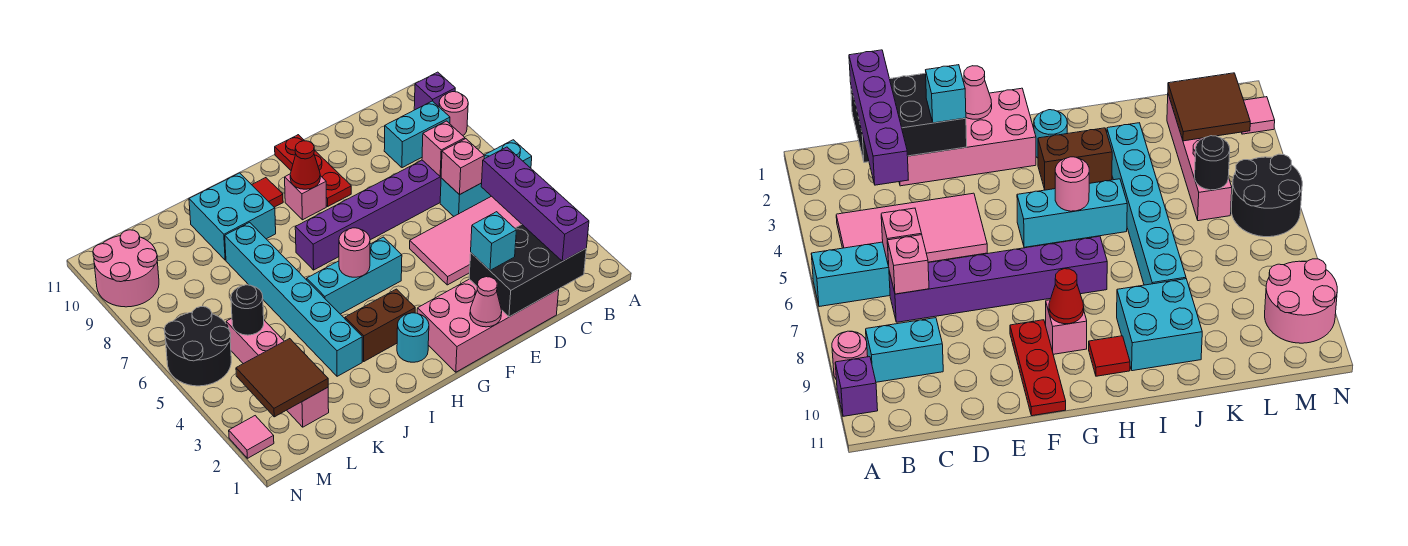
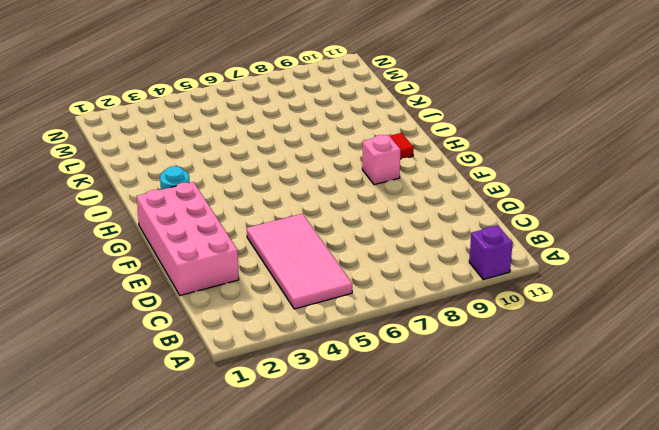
none -> cyan 1x3 brick [440,140,532,216]
none -> pink 1x1 round brick [439,92,468,135]
none -> cyan 1x2 brick [384,101,450,168]

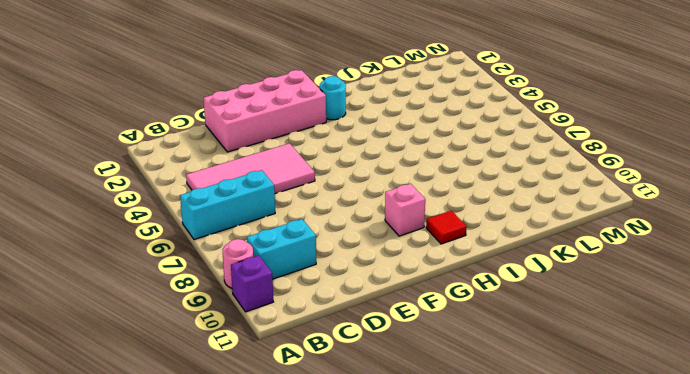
none -> purple 1x6 brick [295,160,441,270]
none -> red 1x3 plate [275,135,351,206]
none -> cyan 1x3 brick [307,237,402,314]

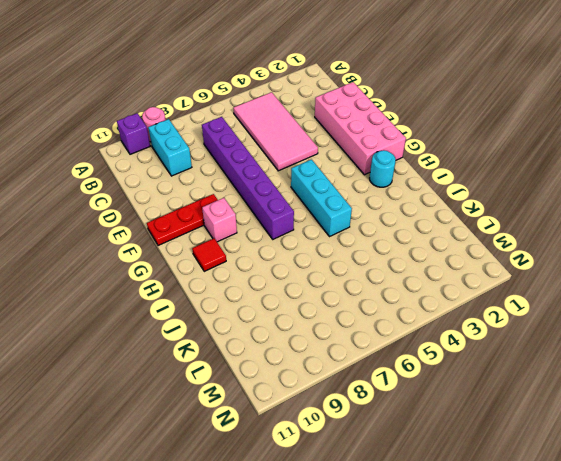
none -> cyan 1x3 brick [440,140,532,216]
none -> brown 1x2 brick [345,289,415,361]
none -> cyan 2x2 brick [189,173,276,260]

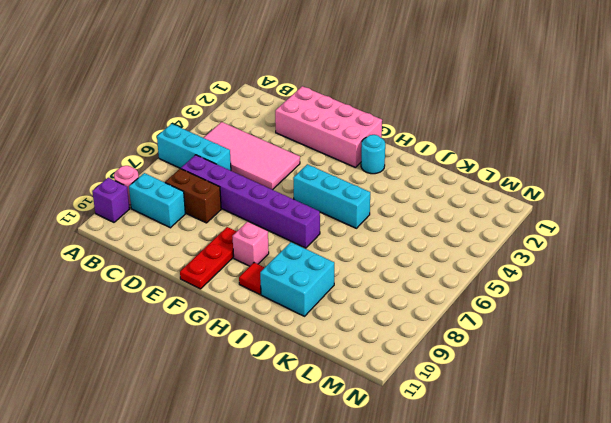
brown 1x2 brick [165,169,221,223] -> brown 1x2 brick moved to [345,289,415,361]
none -> cyan 1x6 brick [225,222,362,376]
none -> pink 1x4 brick [226,318,329,427]
none -> black 2x2 round brick [164,307,231,386]

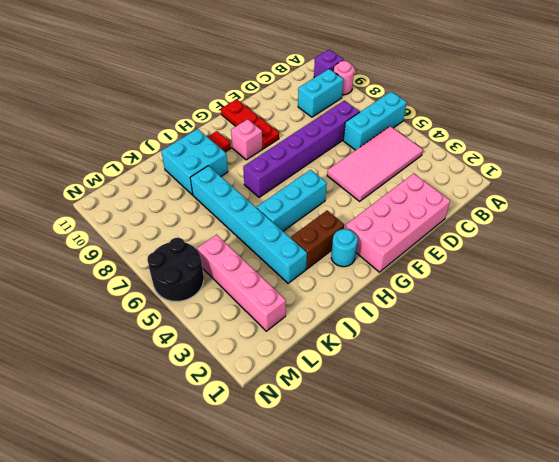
none -> pink 2x2 round brick [93,230,159,307]
none -> pink 1x1 tile [229,416,274,458]
none -> black 2x3 brick [469,225,586,317]

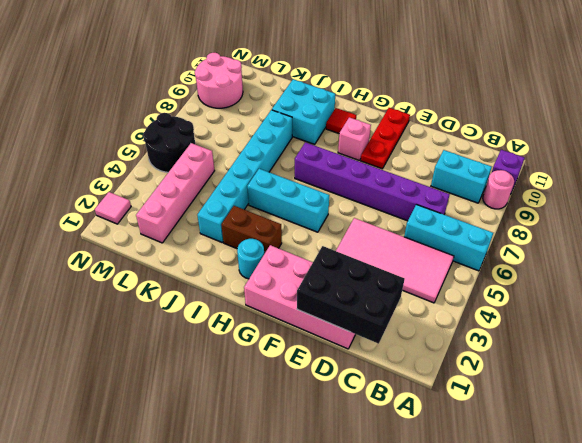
none -> pink 1x1 brick [441,139,484,195]
none -> pink 1x1 brick [422,121,465,177]
none -> pink 1x1 cone [470,277,502,327]

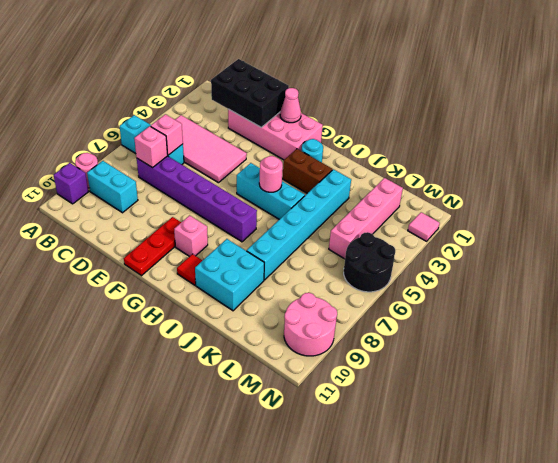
none -> red 1x1 cone [290,141,320,189]
none -> brown 2x2 tile [236,339,328,417]
none -> black 1x1 round brick [231,285,264,335]

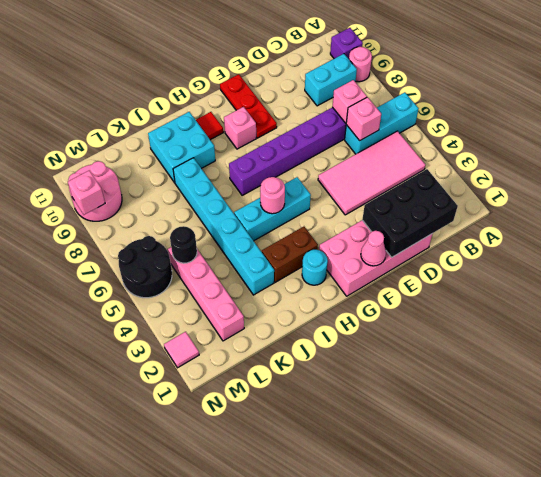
pink 1x1 brick [68,171,105,215] -> none
none -> red 1x1 cone [290,141,320,189]
none -> brown 2x2 tile [236,339,328,417]
none -> purple 1x4 brick [481,147,589,261]

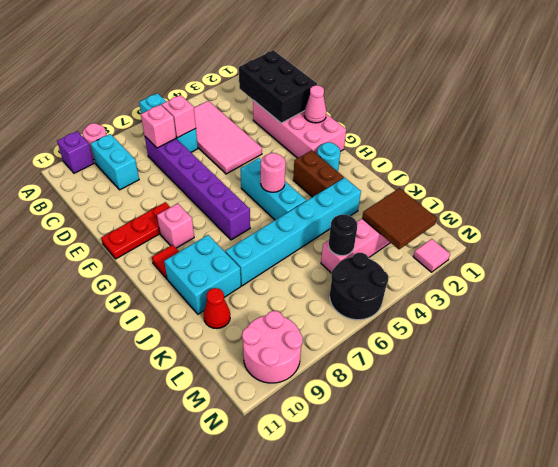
red 1x1 cone [204,288,230,329] -> red 1x1 cone moved to [290,141,320,189]
none -> purple 1x4 brick [481,147,589,261]
none -> cyan 1x1 brick [471,212,516,270]

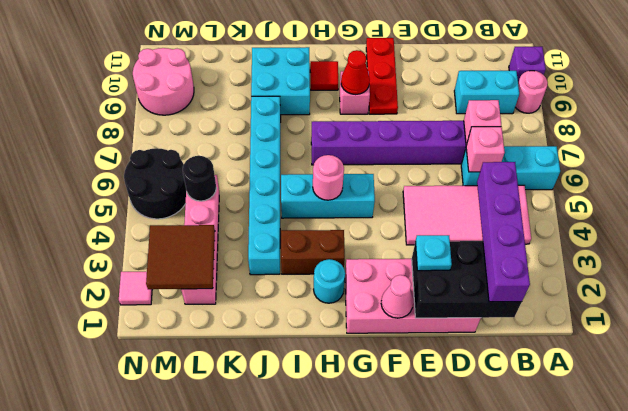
cyan 1x1 plate [415,235,452,271] -> cyan 1x1 brick [471,212,516,270]

